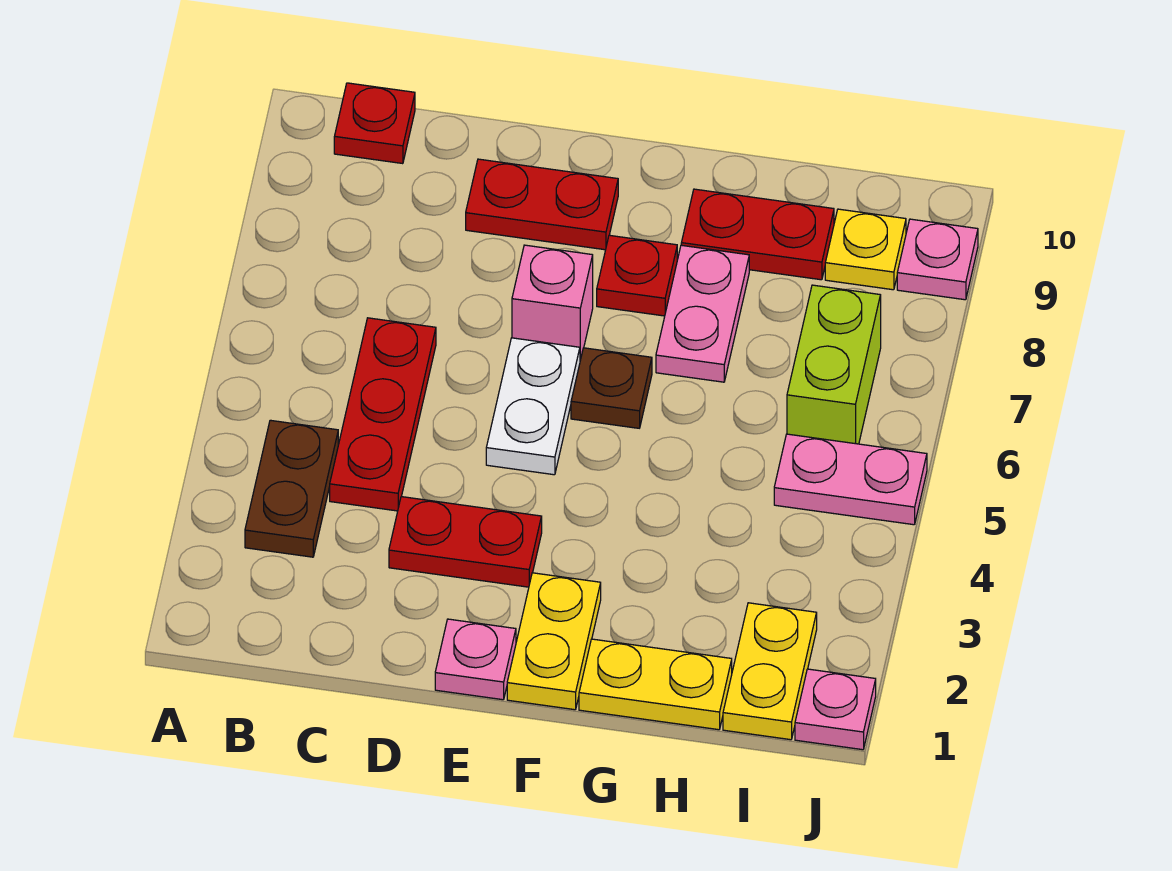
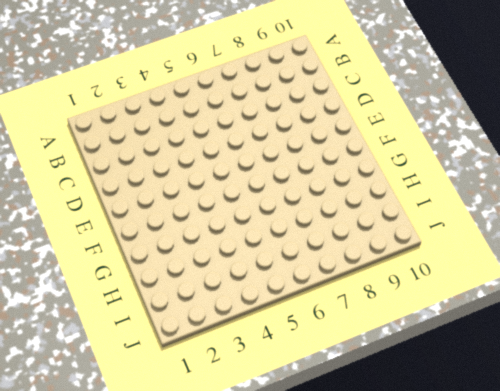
none -> brown 1x2 plate [245,420,338,557]
none -> red 1x1 plate [334,83,415,164]
none -> red 1x3 plate [330,318,436,511]

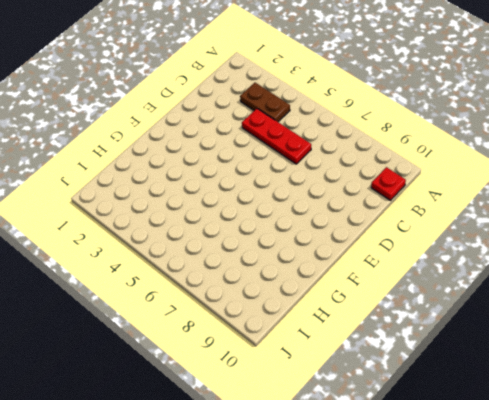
none -> red 1x2 plate [389,497,542,587]
none -> red 1x2 plate [466,159,618,250]
none -> pink 1x1 plate [435,619,516,700]

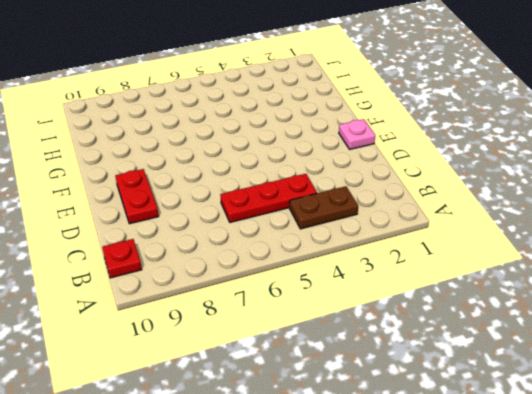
none -> red 1x2 plate [389,497,542,587]
none -> white 1x2 plate [486,338,580,475]
none -> pink 1x1 brick [512,245,593,360]

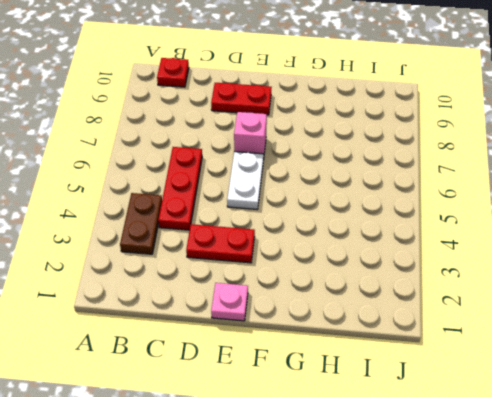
none -> yellow 1x2 plate [507,573,601,710]
none -> brown 1x1 plate [571,348,652,428]
none -> red 1x1 plate [597,235,677,316]

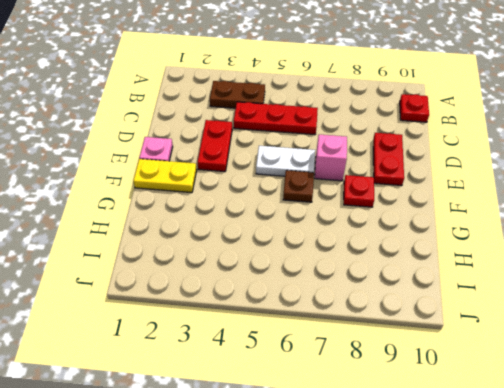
none -> yellow 1x2 plate [579,639,732,730]
none -> pink 1x2 plate [656,245,749,382]
none -> red 1x2 plate [681,189,834,280]

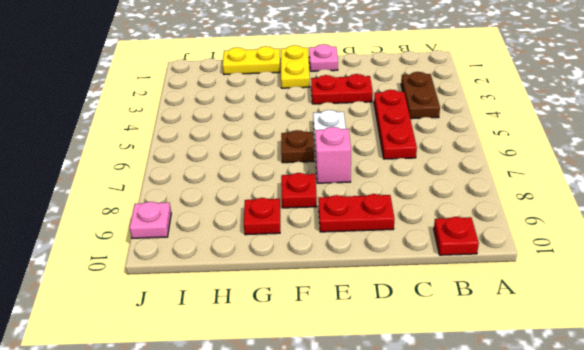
red 1x1 plate [244,198,280,235] -> red 1x2 plate [681,189,834,280]
none -> pink 1x2 plate [656,245,749,382]
none -> yellow 1x2 plate [723,603,817,740]
none -> pink 1x2 plate [774,434,927,525]

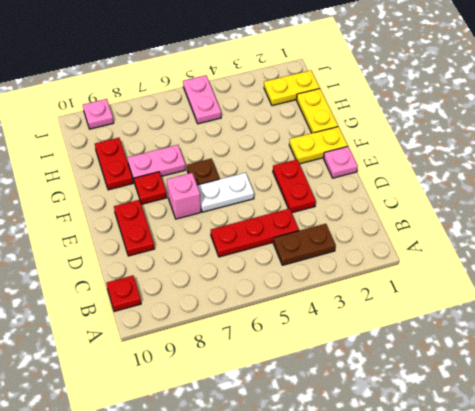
none -> lime 1x2 brick [787,285,881,444]
none -> yellow 1x1 plate [825,209,906,290]
none -> pink 1x1 plate [795,669,876,750]

